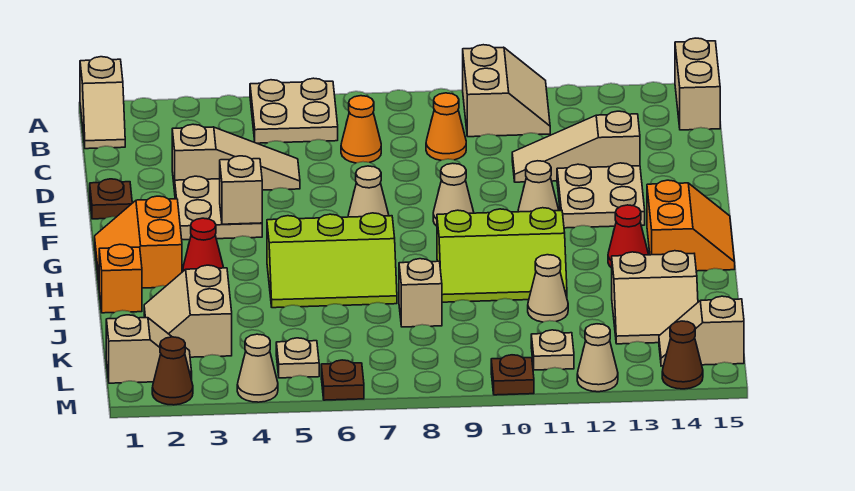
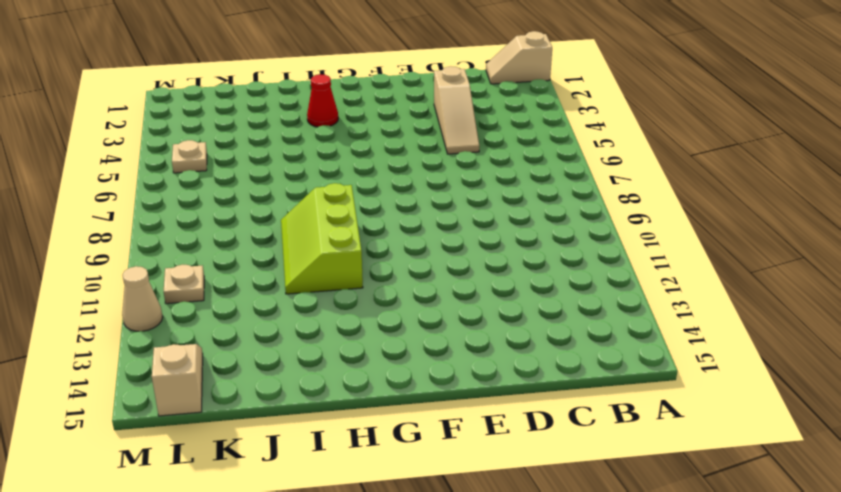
none -> tan 2x2 plate [250,78,338,143]
none -> tan 2x2 slope [463,45,550,137]
none -> tan 1x2 brick [675,38,720,130]
none -> orange 1x1 cone [341,96,381,163]

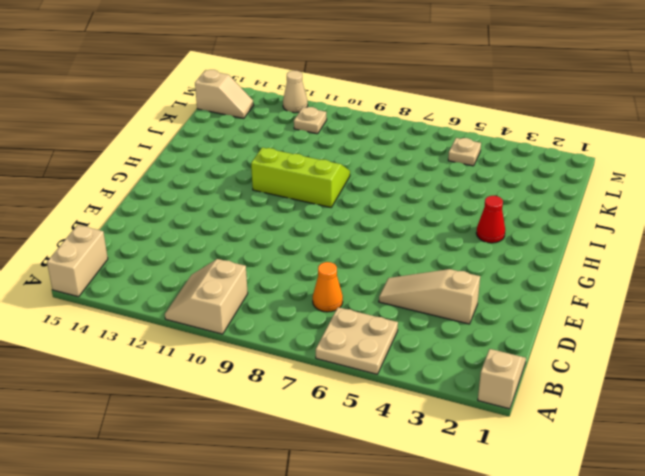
none -> orange 1x1 cone [426,93,466,160]
none -> tan 1x3 slope [512,111,640,182]
none -> brown 1x1 plate [90,179,132,219]
none -> tan 2x2 plate [175,176,262,240]

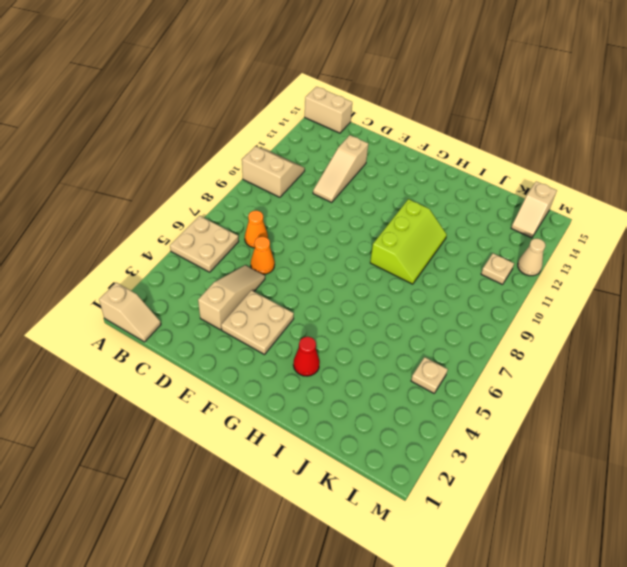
orange 1x1 cone [251,237,275,275] -> orange 1x1 cone moved to [426,93,466,160]
none -> brown 1x1 plate [90,179,132,219]
none -> tan 2x2 plate [557,163,645,228]
none -> tan 1x1 cone [348,166,389,217]
none -> tan 1x1 cone [433,163,474,226]

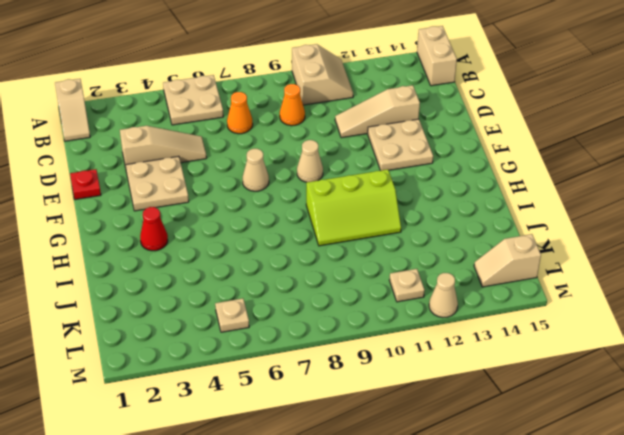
red 1x1 plate [70,169,101,200] -> brown 1x1 plate [90,179,132,219]
none -> tan 1x1 cone [518,161,559,212]
none -> orange 2x2 slope [95,196,182,288]
none -> orange 2x2 slope [647,180,735,271]
none -> lime 2x3 slope [267,213,397,308]

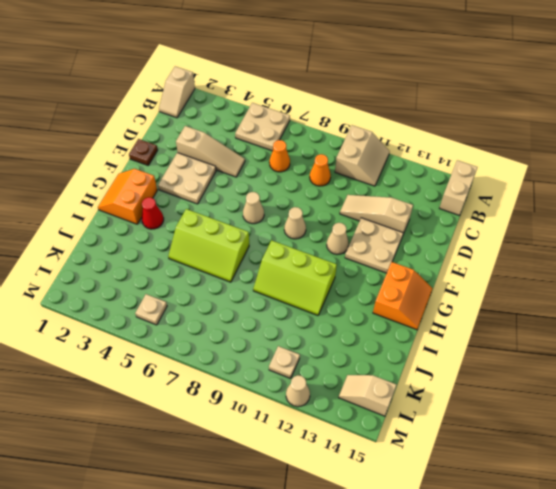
none -> red 1x1 cone [608,205,648,268]
none -> orange 1x1 brick [99,244,142,313]
none -> tan 2x2 slope [144,265,232,357]
none -> tan 1x1 brick [399,259,442,327]

